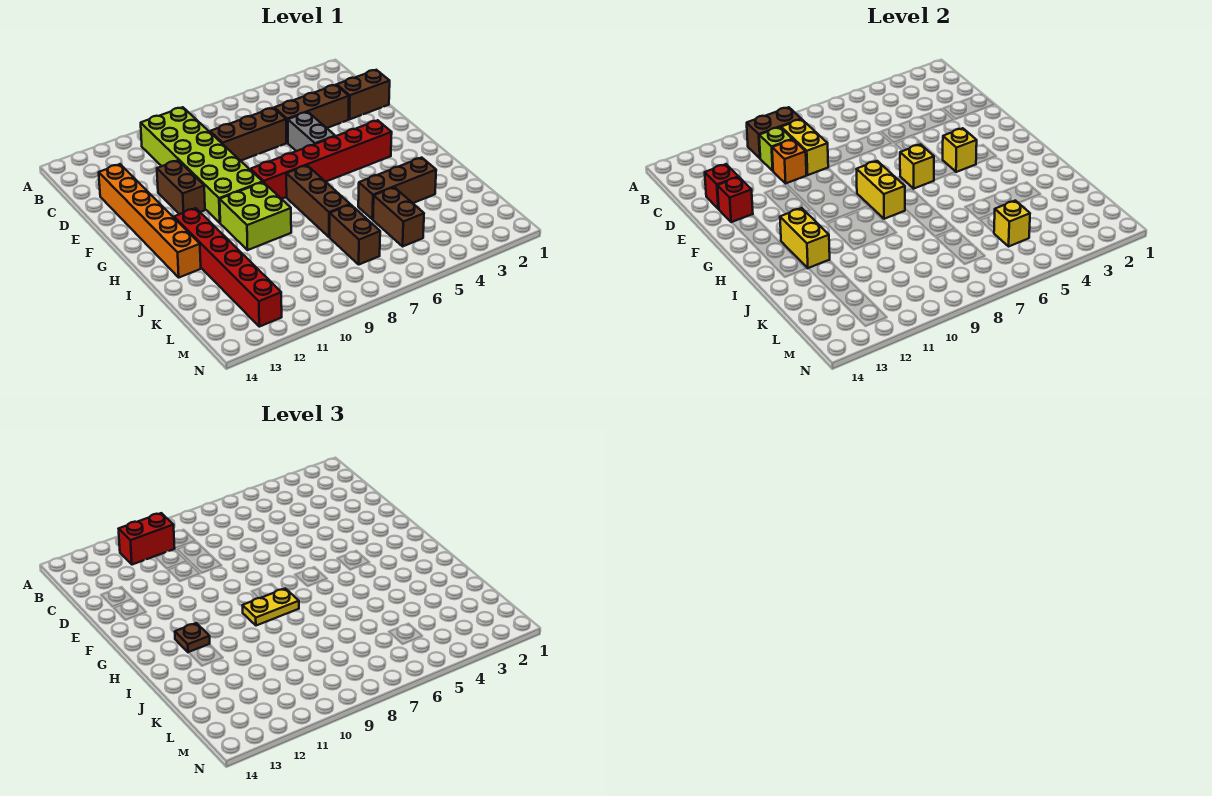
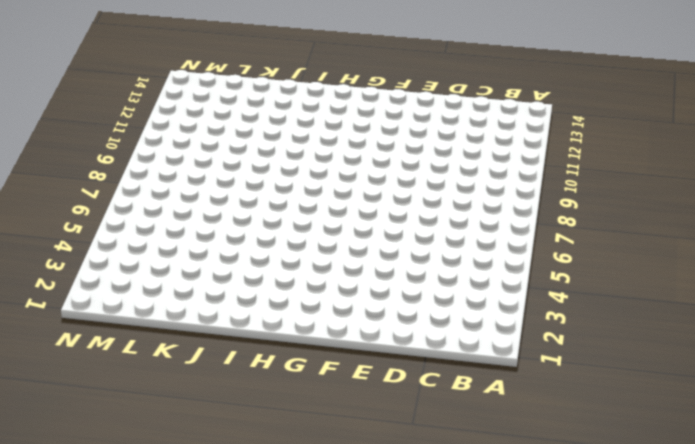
none -> lime 2x6 brick [141,107,262,223]
none -> brown 1x2 brick [337,70,390,119]
none -> brown 1x3 brick [274,85,349,143]

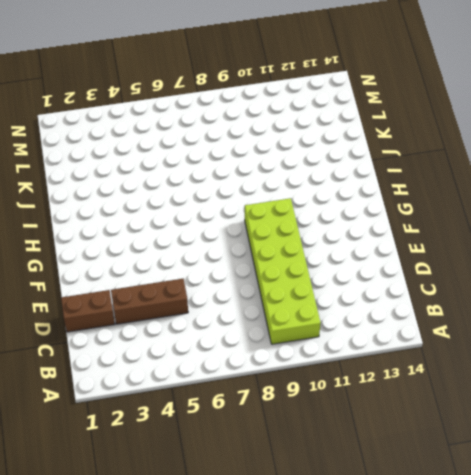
none -> brown 1x3 brick [210,108,286,161]
none -> orange 1x6 brick [99,164,201,277]
none -> grey 1x2 brick [288,112,335,151]

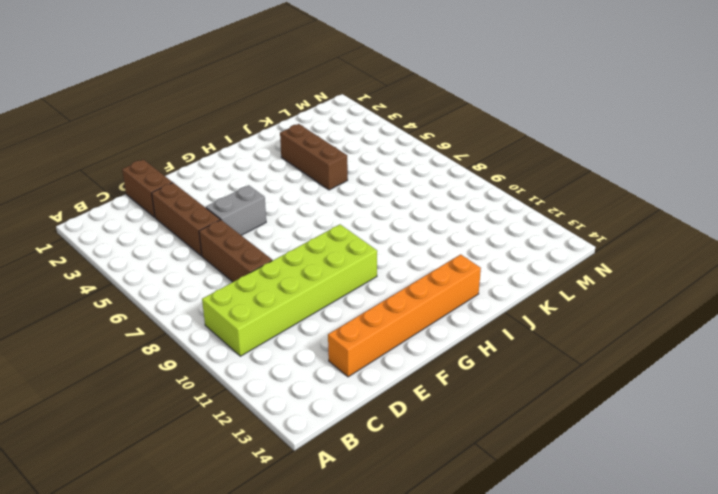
none -> brown 1x2 brick [157,160,205,214]
none -> red 1x6 brick [251,120,392,199]
none -> brown 1x3 brick [286,165,350,237]

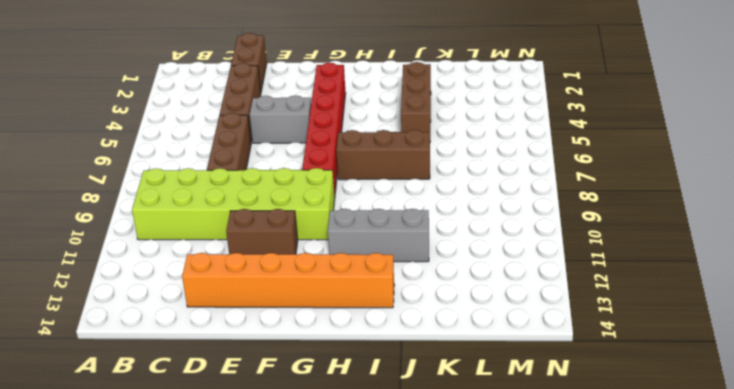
grey 1x3 brick [328,209,429,262] -> none
none -> lime 2x2 brick [220,182,291,250]
none -> red 1x6 brick [174,208,282,327]
none -> brown 1x2 brick [373,187,424,246]

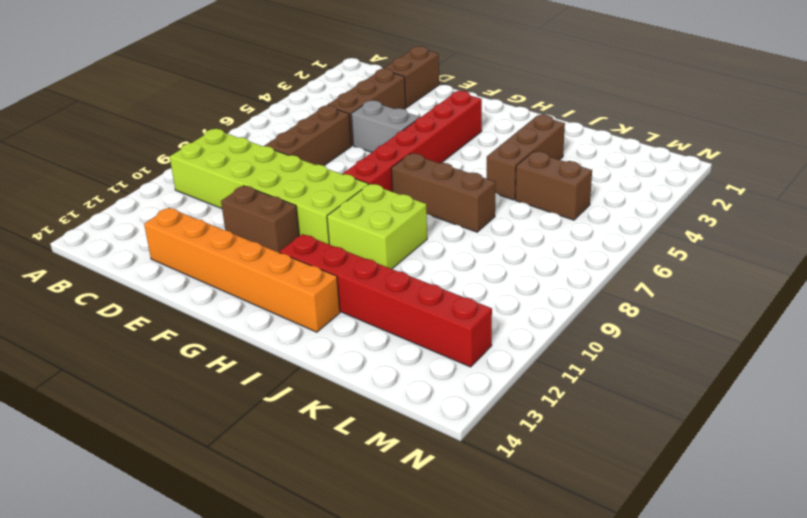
none -> brown 1x2 brick [330,205,380,264]
none -> brown 1x2 brick [747,107,801,158]
none -> yellow 1x2 brick [781,119,828,175]

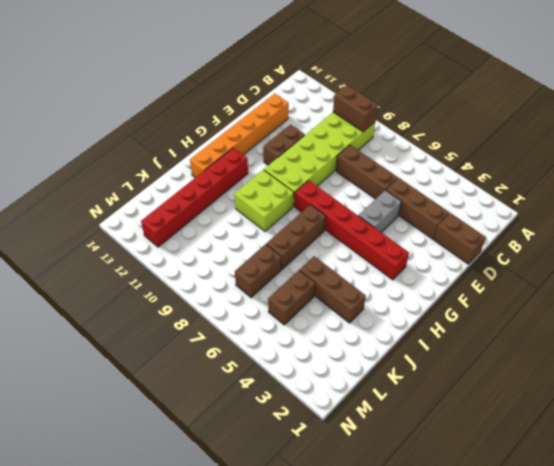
none -> yellow 1x2 brick [781,119,828,175]
none -> lime 1x1 brick [759,127,793,171]
none -> orange 1x1 brick [772,140,806,183]

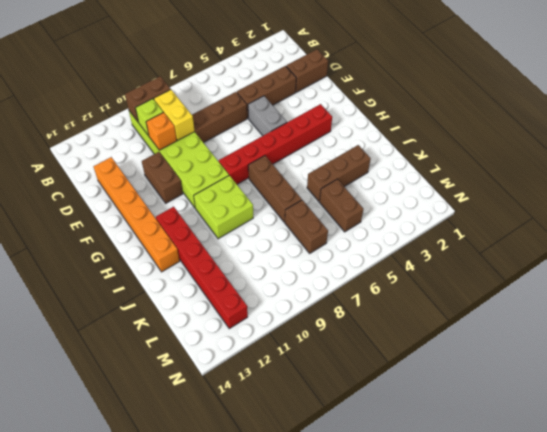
none -> red 1x1 brick [705,164,739,209]
none -> red 1x1 brick [717,177,753,222]
none -> yellow 1x1 brick [943,128,977,172]

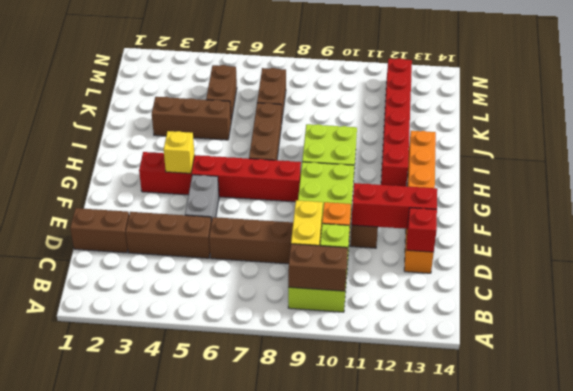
red 1x3 brick [351,183,437,229] -> red 1x1 brick [717,177,753,222]
none -> yellow 1x1 brick [900,144,934,189]
none -> yellow 1x2 brick [857,161,905,219]
none -> yellow 1x2 brick [780,208,830,268]

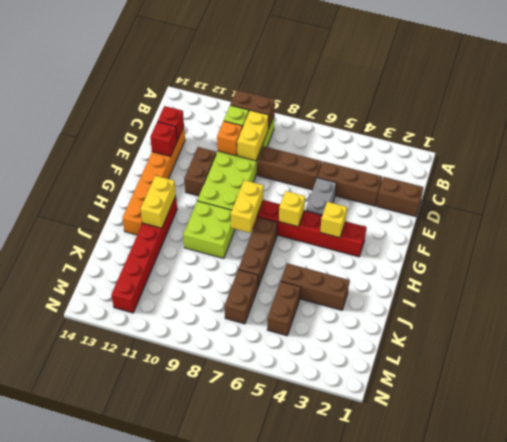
none -> yellow 1x1 brick [994,201,1030,246]
none -> red 1x2 brick [119,513,175,565]
none -> yellow 1x2 plate [243,588,299,626]

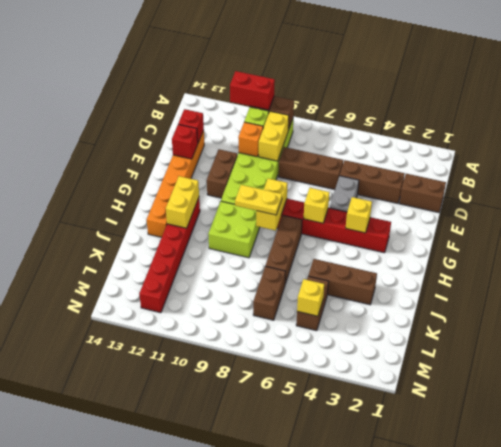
none -> brown 1x1 plate [175,623,210,652]

